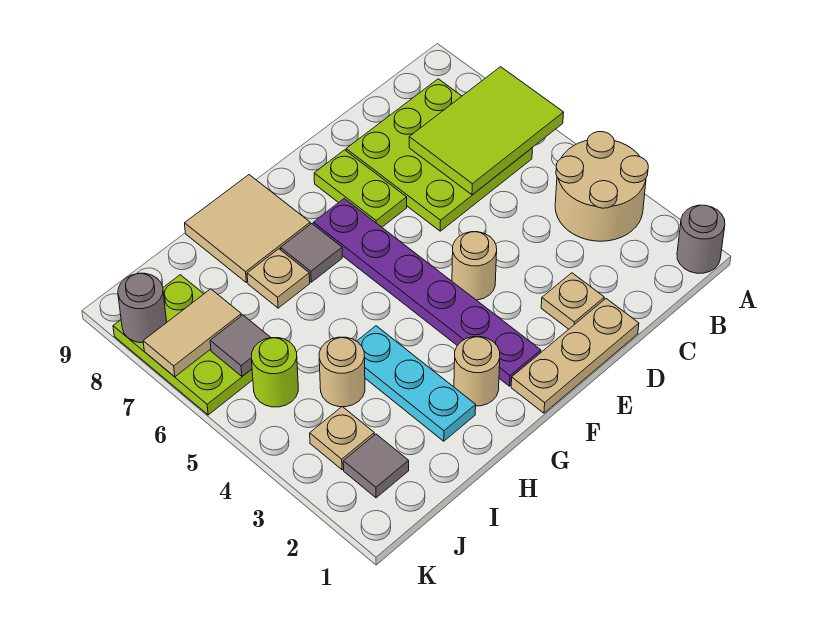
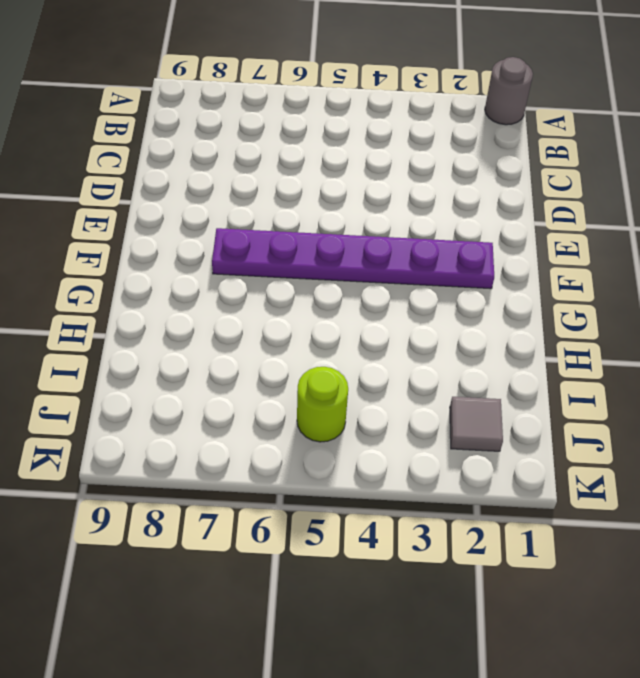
none -> tan 2x2 round brick [555,132,648,241]
none -> lime 3x3 plate [346,79,532,231]
none -> tan 1x3 plate [511,299,639,413]

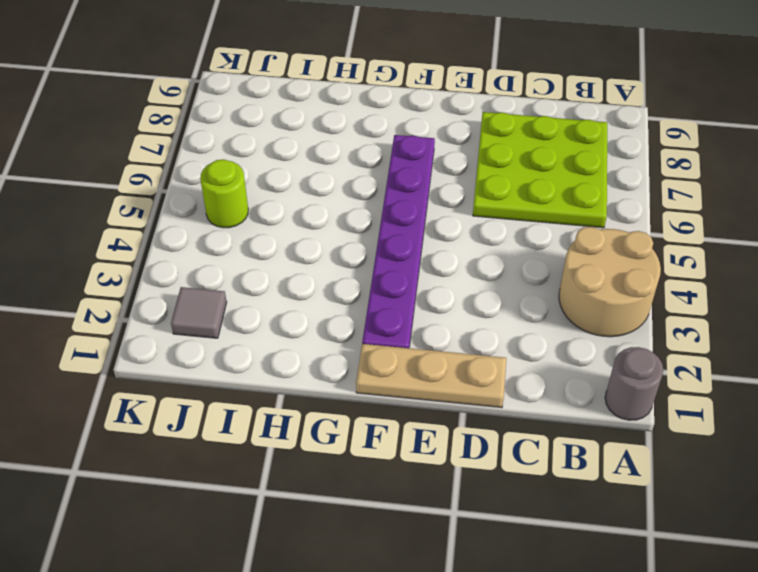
none -> tan 1x1 plate [541,273,604,329]
none -> tan 1x1 round brick [452,232,497,300]
none -> lime 1x2 plate [314,150,407,227]

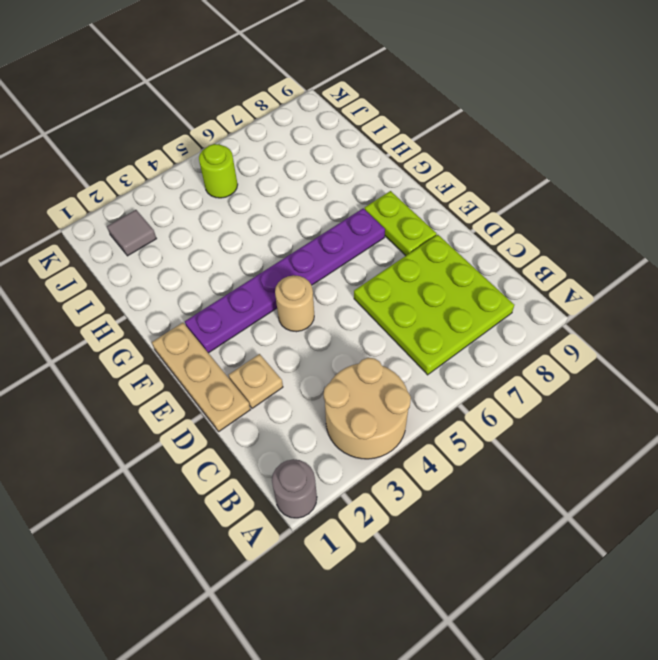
lime 1x2 plate [365,191,437,256] -> lime 1x2 plate turned to [314,150,407,227]
none -> tan 1x1 round brick [454,337,500,406]
none -> grey 1x1 tile [281,224,342,282]
none -> tan 2x2 tile [185,175,310,283]

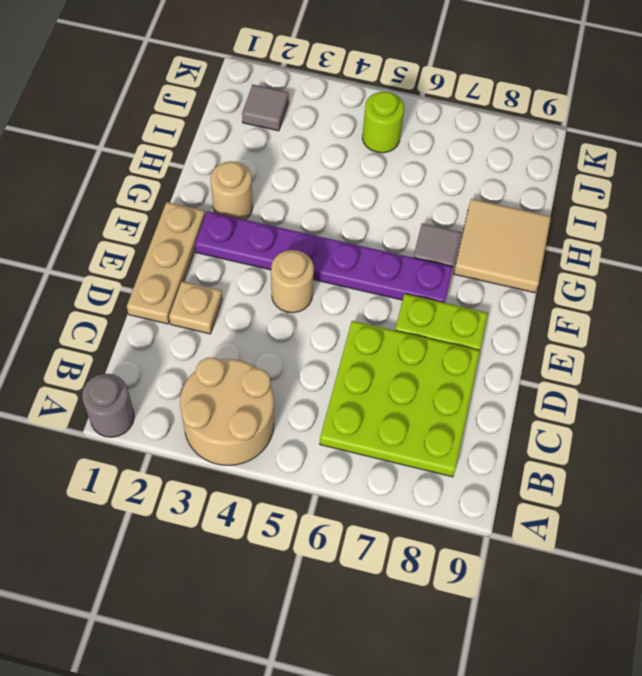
none -> cyan 1x3 plate [357,326,476,441]
none -> tan 1x1 plate [247,249,310,308]
none -> tan 1x1 round brick [319,337,365,407]

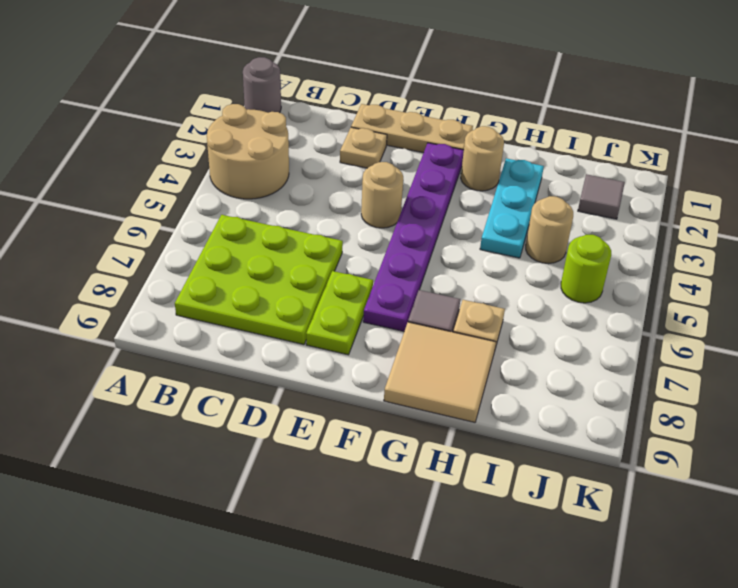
none -> tan 1x1 plate [310,407,374,470]
none -> lime 2x3 plate [113,275,253,415]
none -> lime 2x3 tile [409,67,564,195]

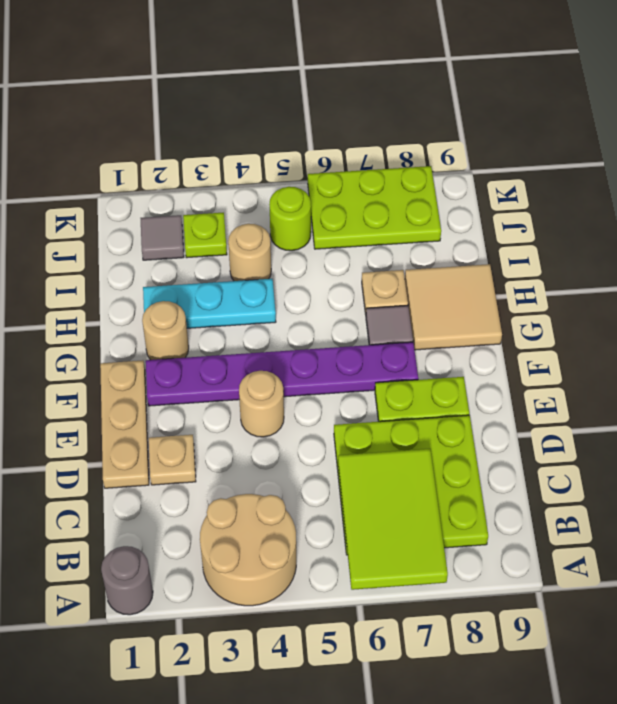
lime 1x1 plate [183,213,227,258] -> tan 1x1 plate [310,407,374,470]
none -> grey 1x1 tile [210,315,271,376]
none -> tan 1x2 tile [143,289,241,377]
none -> grey 1x1 round brick [118,273,167,343]

